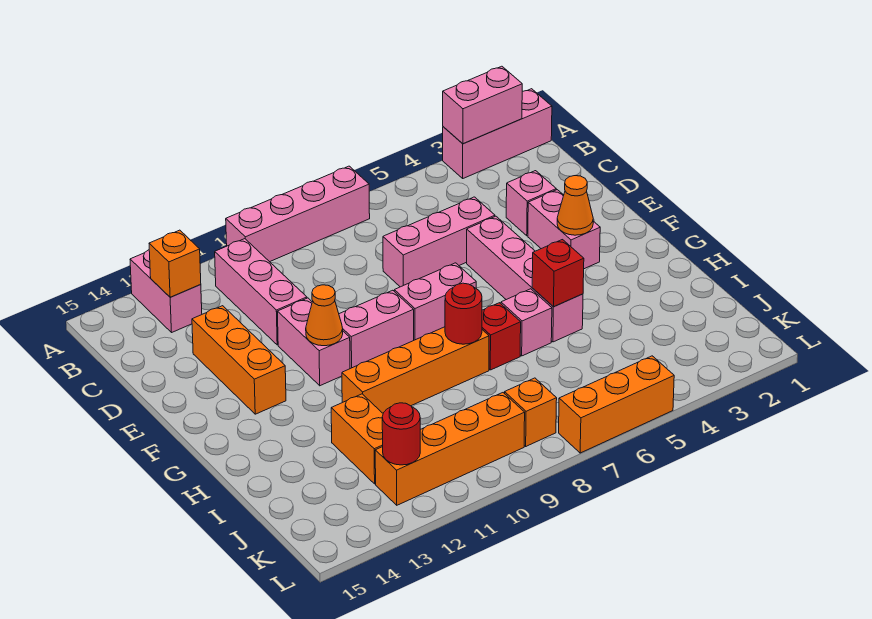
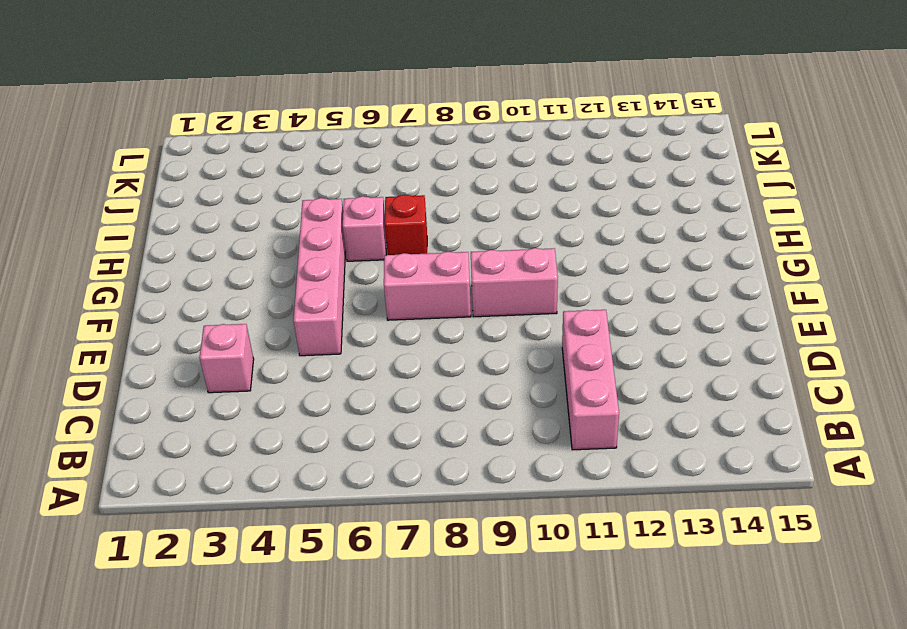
none -> pink 1x3 brick [443,89,552,178]
none -> pink 1x4 brick [226,166,370,262]
none -> pink 1x2 brick [130,250,202,332]

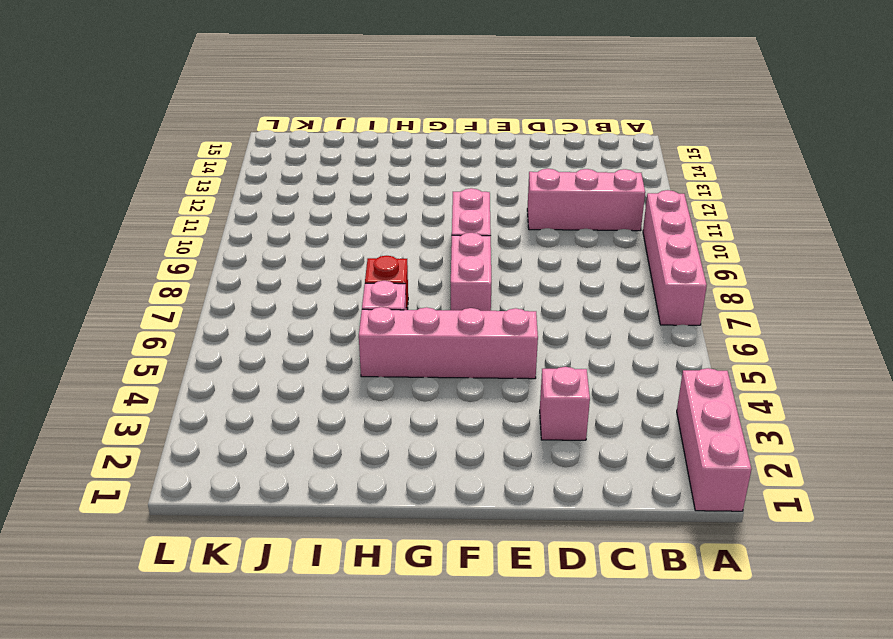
none -> pink 1x2 brick [130,250,202,332]
none -> pink 1x3 brick [383,197,495,287]
none -> orange 1x3 brick [192,306,286,414]

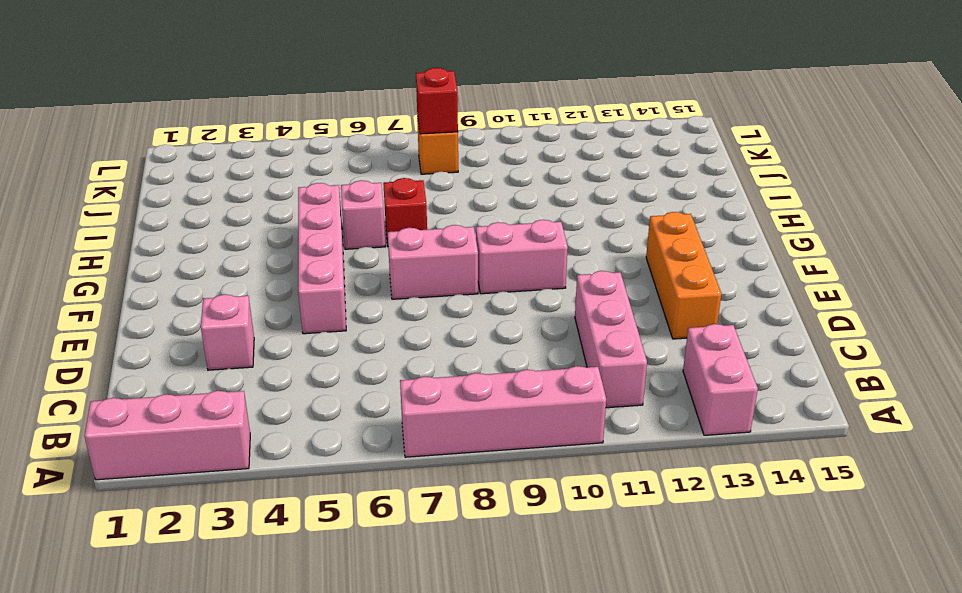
red 1x1 brick [416,68,458,134] -> red 1x1 brick moved to [532,240,584,307]
none -> pink 1x3 brick [383,197,495,287]
none -> pink 1x2 brick [528,190,600,269]
none -> pink 1x2 brick [277,298,350,386]

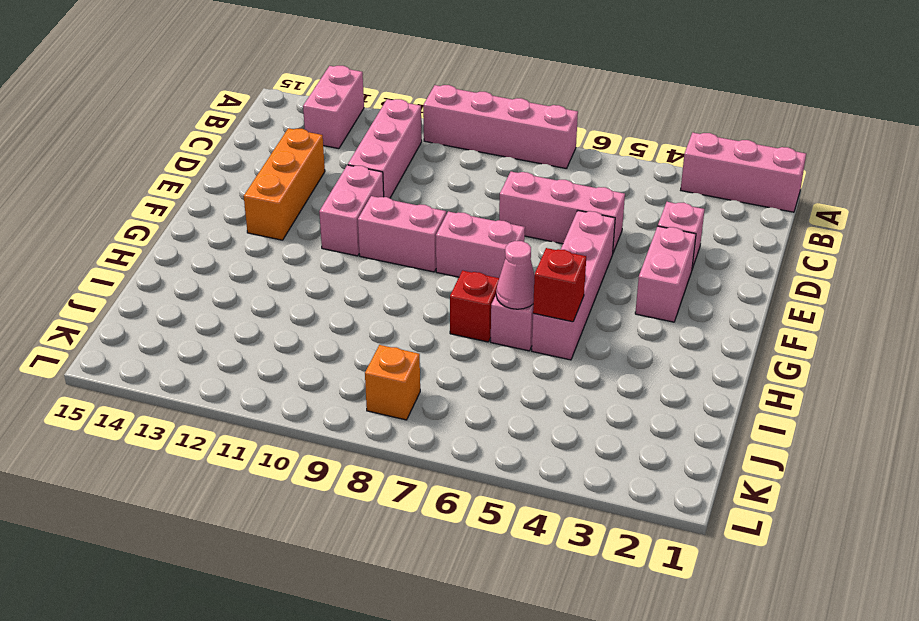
pink 1x1 cone [496,241,534,309] -> none
none -> orange 1x4 brick [342,327,489,413]
none -> orange 1x2 brick [331,394,383,484]
none -> orange 1x4 brick [375,393,525,505]

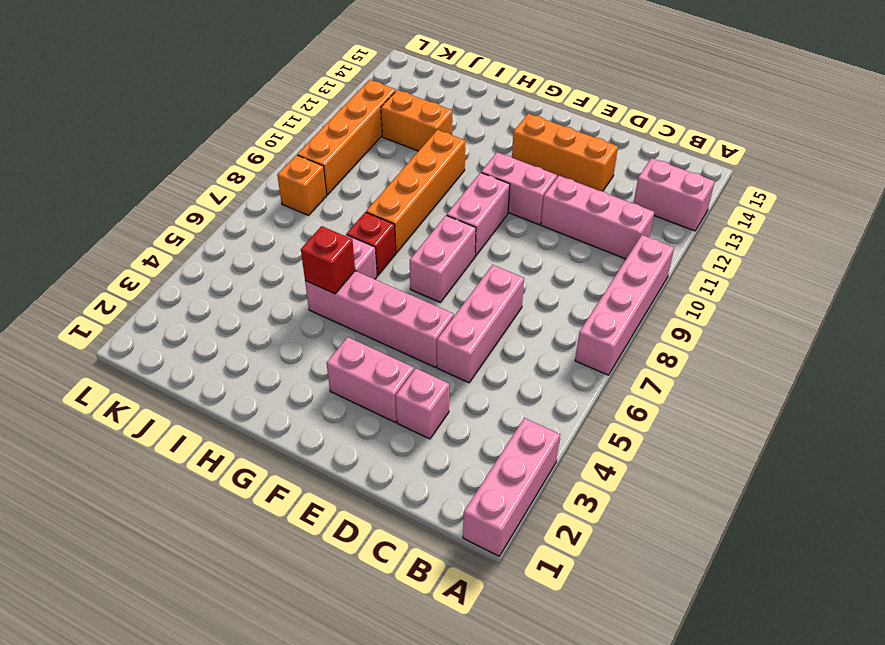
none -> orange 1x3 brick [559,356,674,453]
none -> pink 1x2 brick [443,66,522,144]
none -> orange 1x1 brick [149,230,201,297]

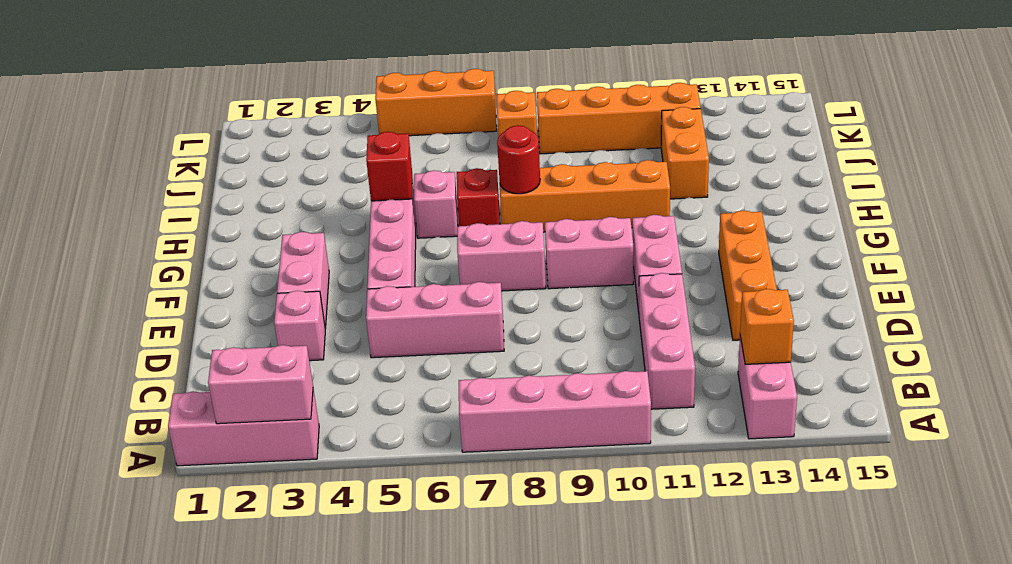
none -> orange 1x1 cone [557,176,593,235]
none -> orange 1x1 cone [306,285,343,346]
none -> red 1x1 round brick [382,403,420,465]

